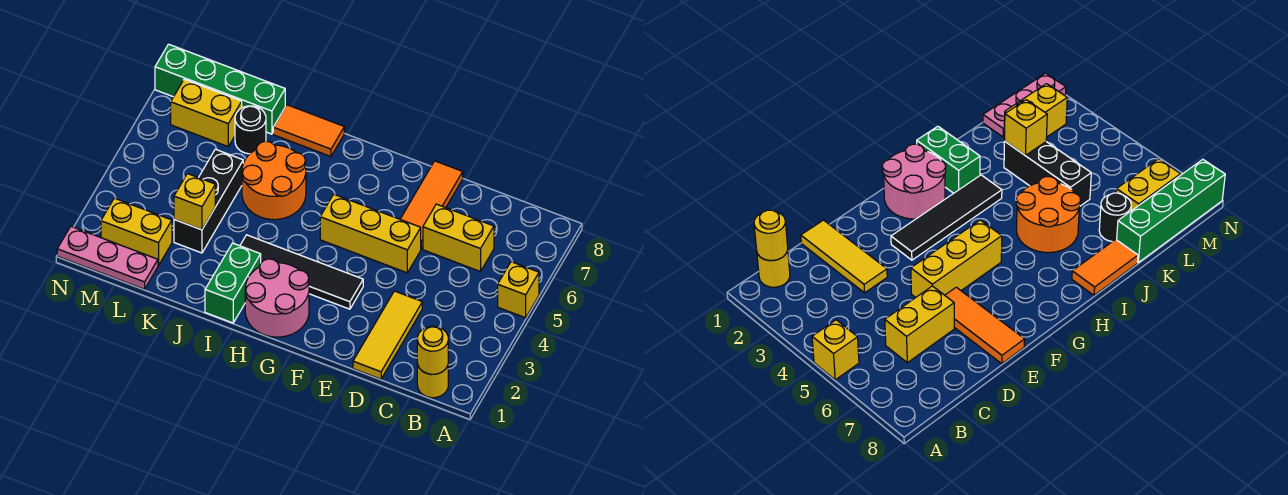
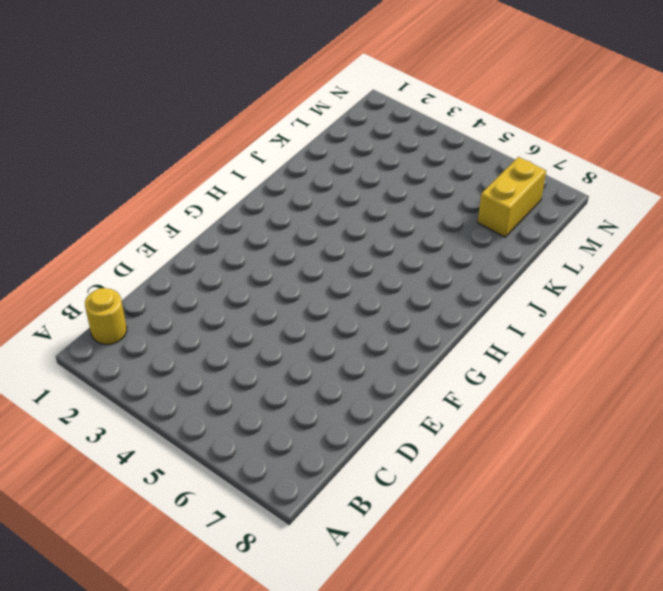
none -> yellow 1x1 brick [498,262,539,318]
none -> yellow 1x2 brick [423,204,494,272]
none -> yellow 1x3 tile [353,291,422,379]

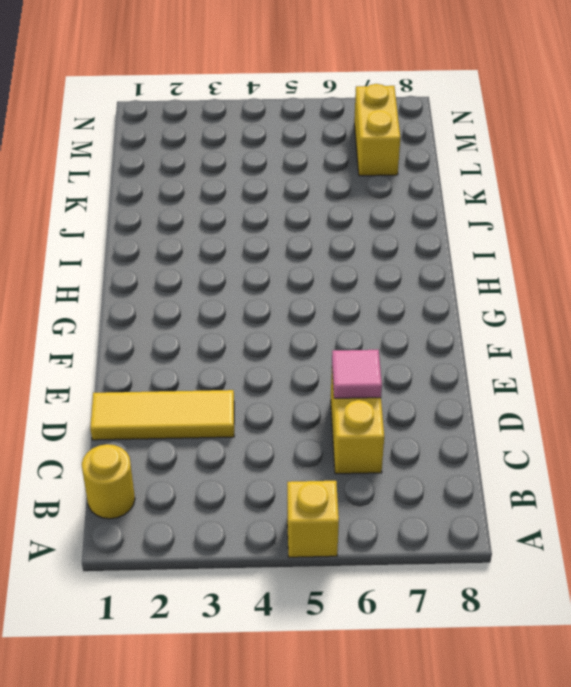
pink 1x1 tile [332,350,382,398] -> none
none -> yellow 1x3 brick [320,194,421,273]
none -> orange 1x3 tile [400,161,463,249]
none -> black 1x4 tile [240,235,363,309]

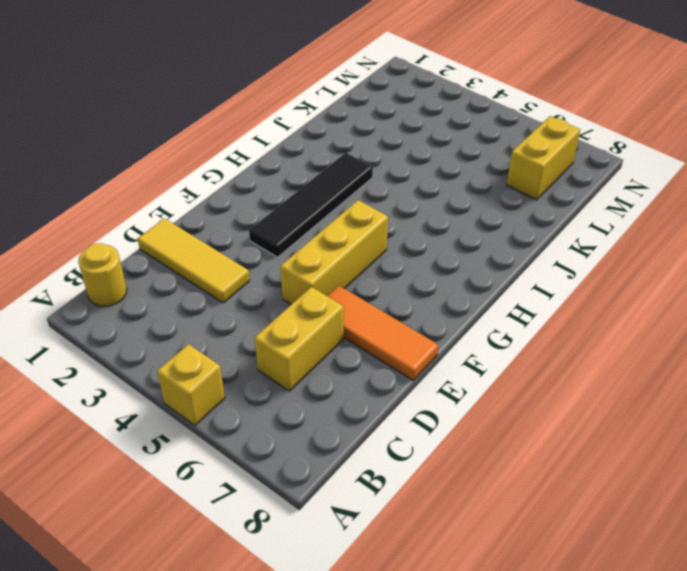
none -> pink 2x2 round brick [245,259,309,337]
none -> green 1x2 brick [205,243,261,323]
none -> orange 2x2 round brick [242,141,306,220]

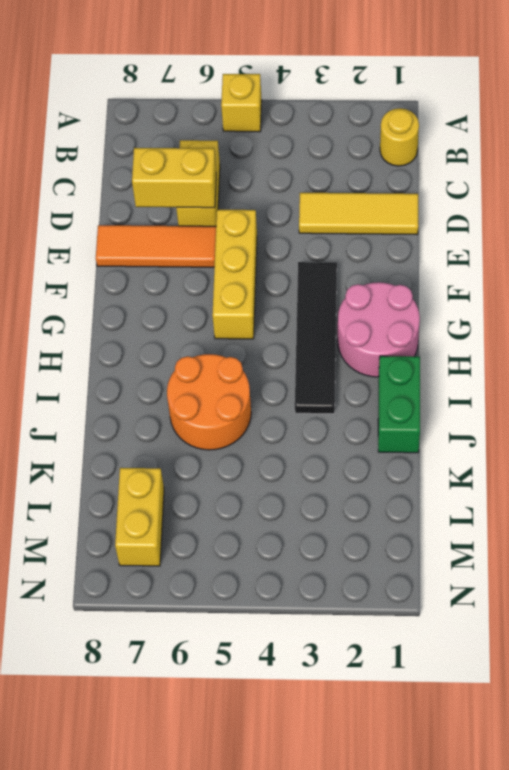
yellow 1x2 brick [132,148,216,208] -> yellow 1x2 brick turned to [101,198,172,266]
green 1x2 brick [378,356,420,453] -> green 1x2 brick turned to [205,243,261,323]
none -> orange 1x2 tile [273,105,344,157]
none -> black 1x3 brick [174,149,243,253]
none -> black 1x1 round brick [235,106,266,154]

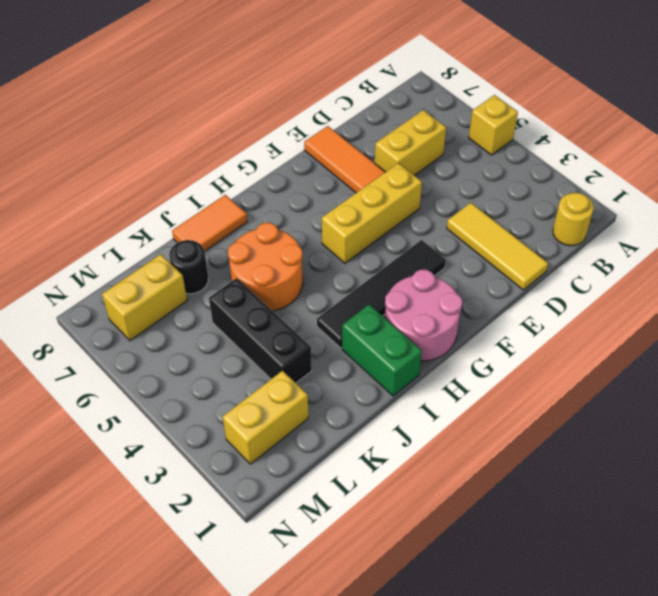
none -> green 1x4 brick [155,44,285,134]
none -> pink 1x3 plate [57,227,158,289]
none -> yellow 1x1 round brick [417,326,448,374]

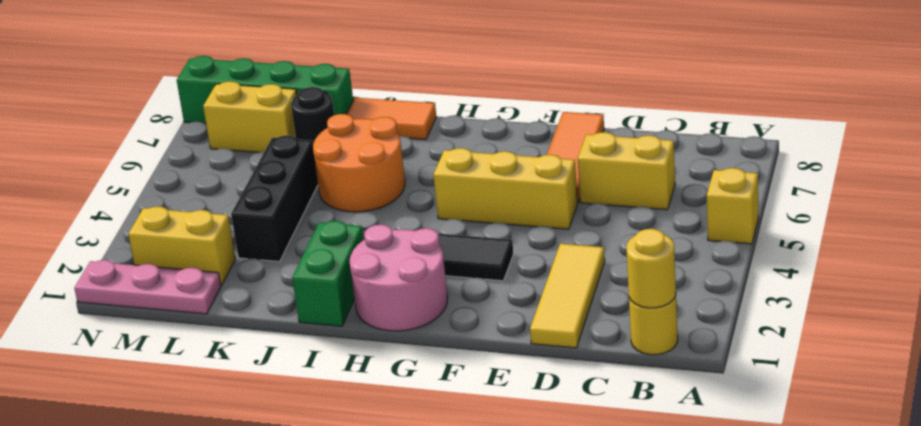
none -> yellow 1x1 brick [174,174,215,230]

